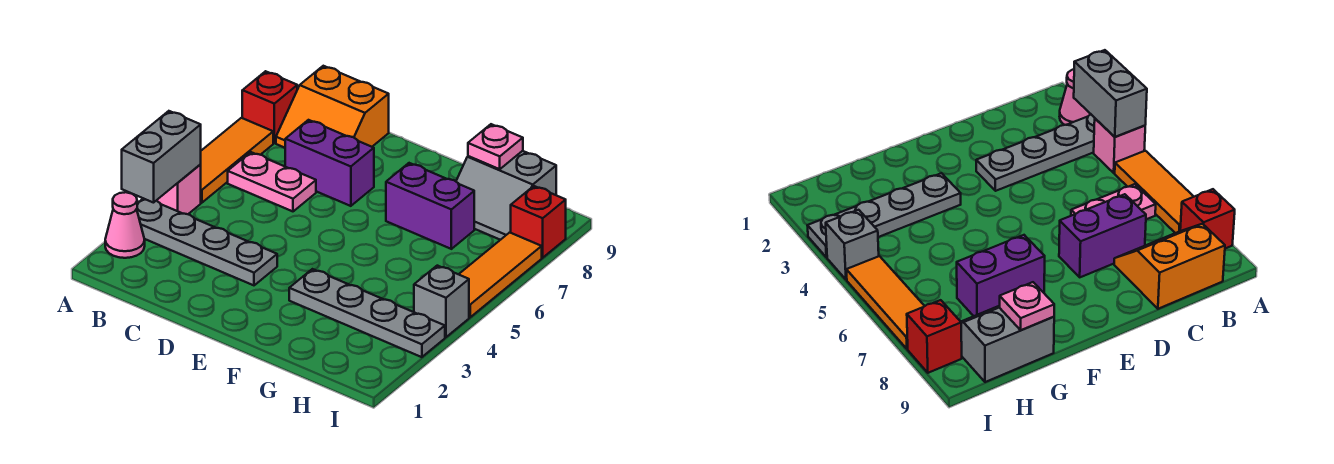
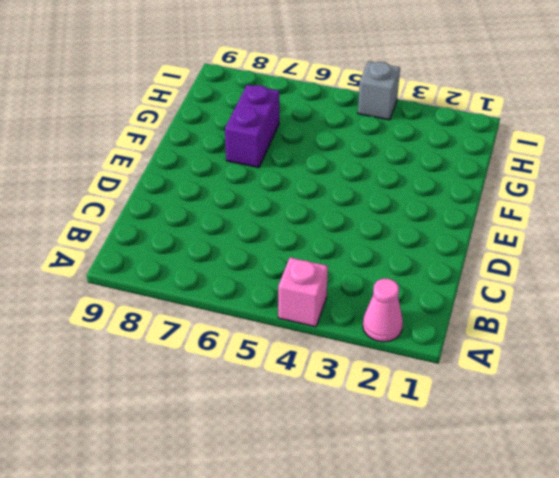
none -> grey 1x4 plate [137,198,277,285]
none -> orange 1x3 tile [200,118,273,203]
none -> red 1x1 brick [242,71,297,143]

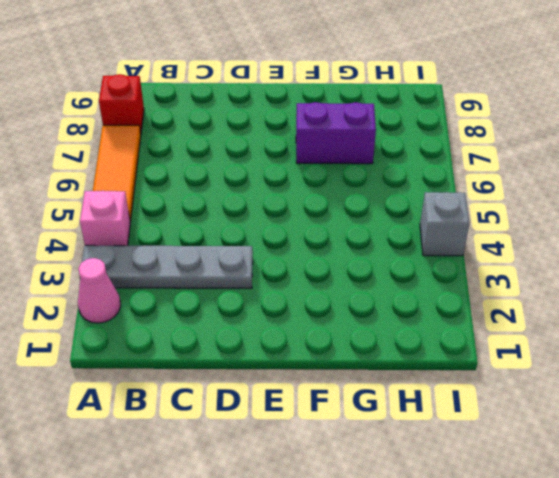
none -> pink 1x2 plate [228,152,316,211]
none -> orange 2x2 slope [276,66,389,148]
none -> purple 1x2 brick [285,120,374,206]

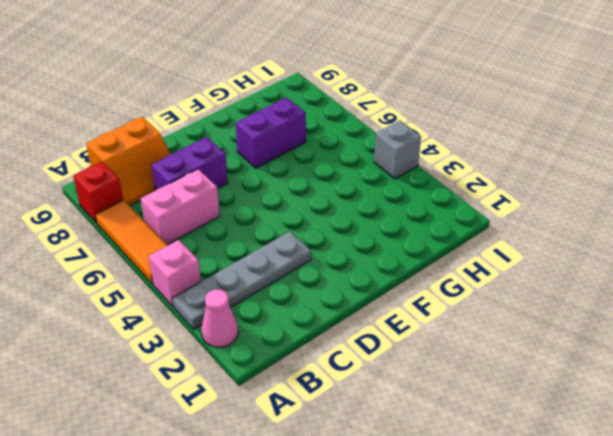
pink 1x2 brick [141,169,220,245] -> pink 1x2 plate [228,152,316,211]
none -> grey 1x4 plate [289,269,445,357]
none -> grey 2x2 slope [456,151,556,240]
none -> orange 1x3 tile [459,232,542,317]

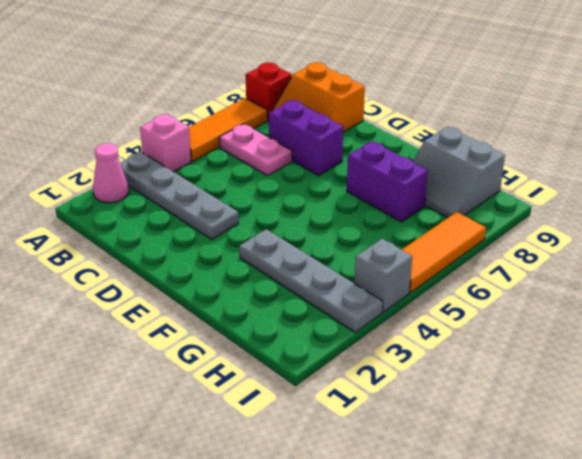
none -> red 1x1 brick [511,186,566,258]
none -> grey 1x2 brick [122,111,201,203]
none -> pink 1x1 plate [468,124,523,169]

